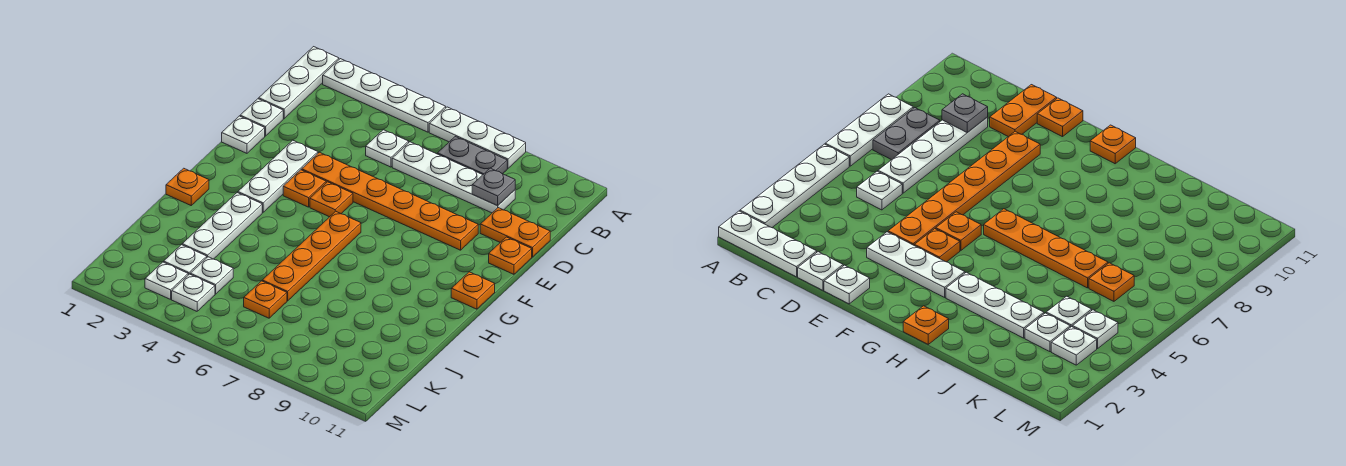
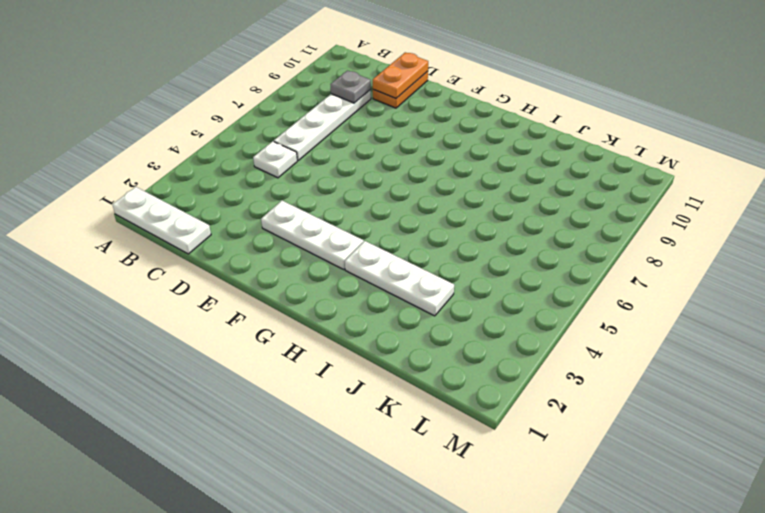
orange 1x2 plate [373,52,428,98] -> none
none -> white 1x4 plate [323,59,446,132]
none -> white 1x3 plate [429,107,526,168]
none -> grey 1x2 plate [437,137,507,175]

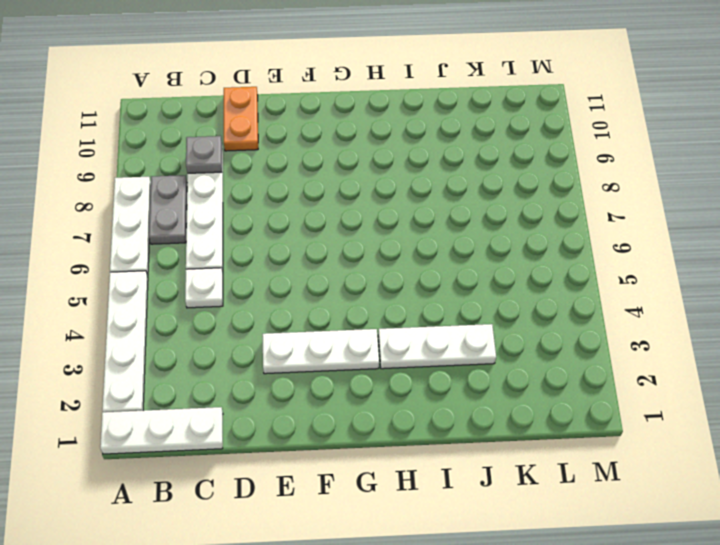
none -> white 1x1 plate [240,99,283,136]
none -> white 1x1 plate [222,116,265,153]
none -> orange 1x6 plate [302,152,478,250]

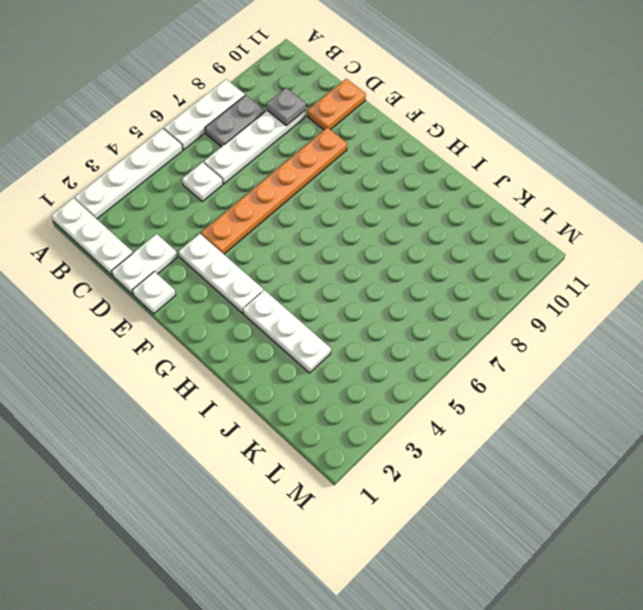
white 1x2 plate [112,234,177,294] -> white 1x1 plate [240,99,283,136]
none -> orange 1x1 plate [489,237,532,274]
none -> orange 1x1 plate [283,170,326,207]
none -> orange 1x1 plate [310,182,353,217]

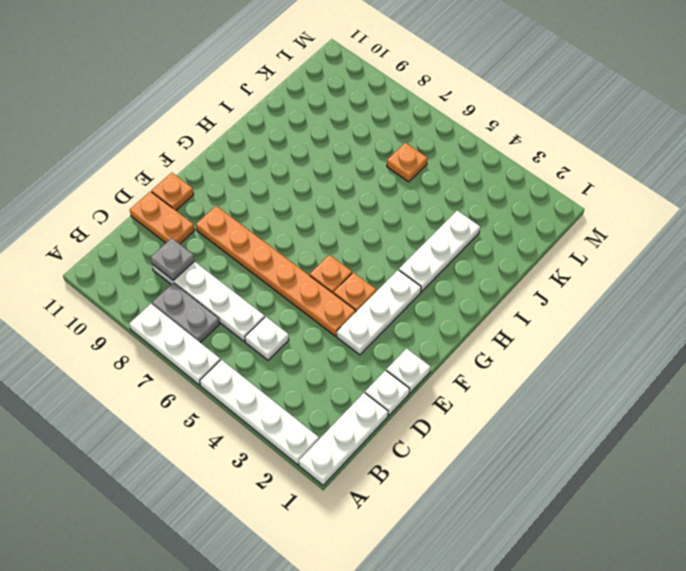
none -> orange 1x4 plate [262,211,361,301]
none -> orange 1x1 plate [451,272,495,309]
none -> orange 1x1 plate [166,168,209,205]

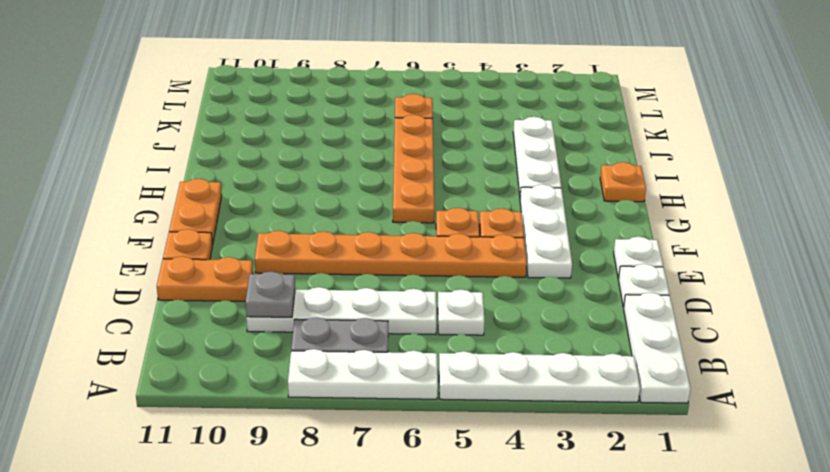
orange 1x2 plate [169,179,222,245] -> orange 1x1 plate [451,272,495,309]
none -> white 1x1 plate [164,245,207,275]
none -> white 1x1 plate [190,257,233,294]
none -> white 1x1 plate [145,262,188,299]

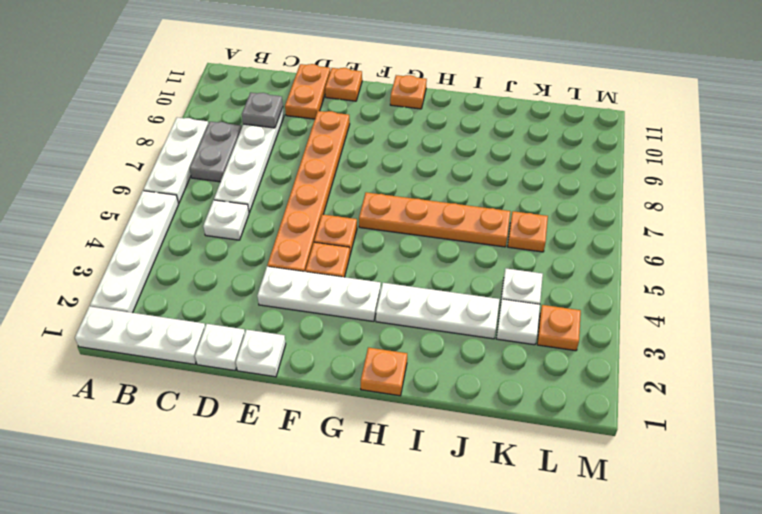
orange 1x1 plate [537,305,581,351] -> white 1x1 plate [145,262,188,299]
none -> white 1x1 plate [172,274,215,311]

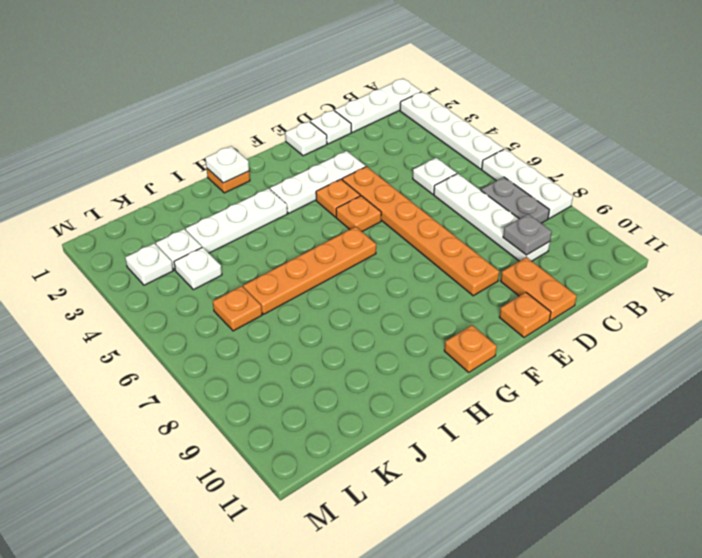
white 1x1 plate [205,146,249,183] -> white 1x1 plate moved to [172,274,215,311]

